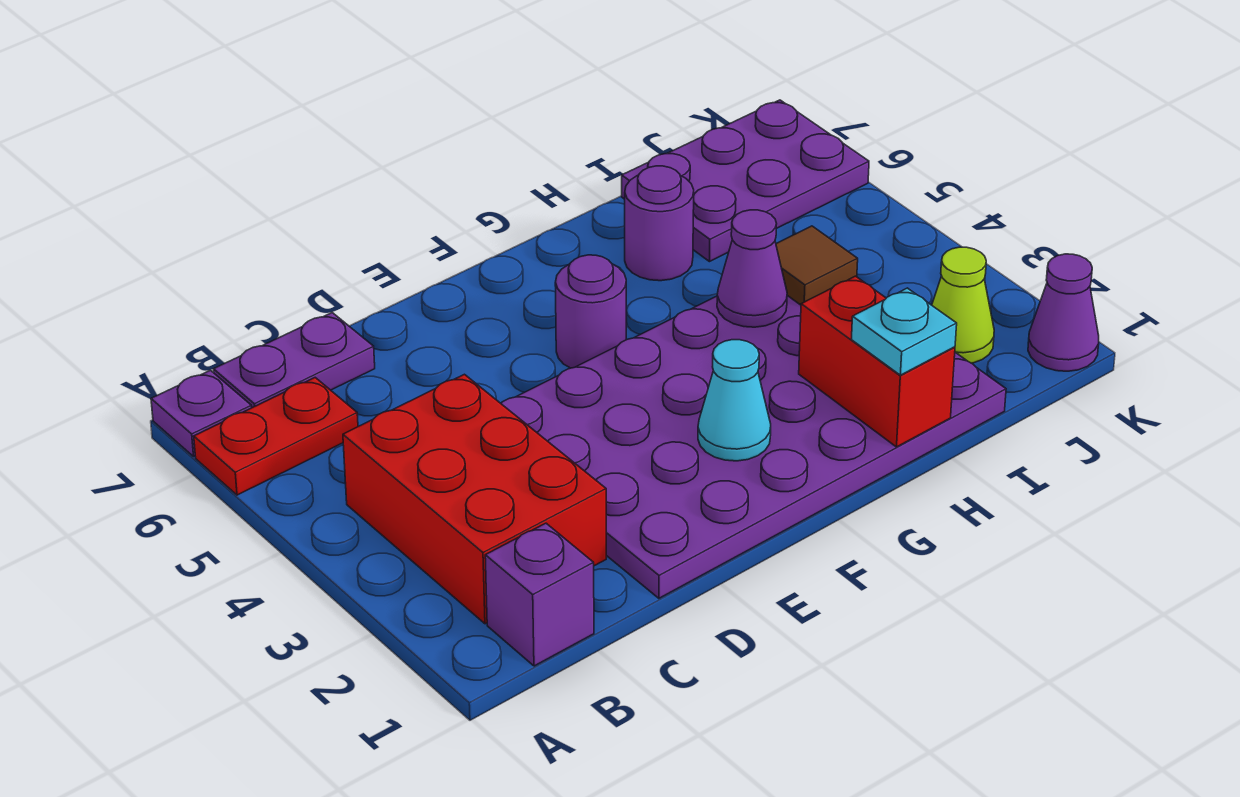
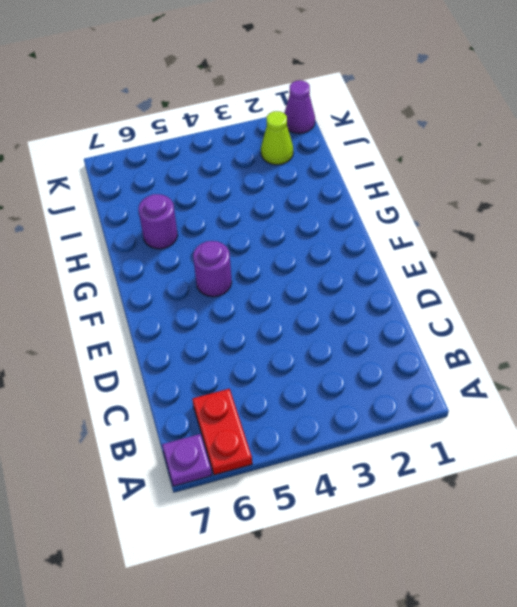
none -> purple 1x1 brick [485,523,594,666]
none -> red 2x3 brick [343,374,606,624]
none -> purple 1x2 plate [214,313,375,408]

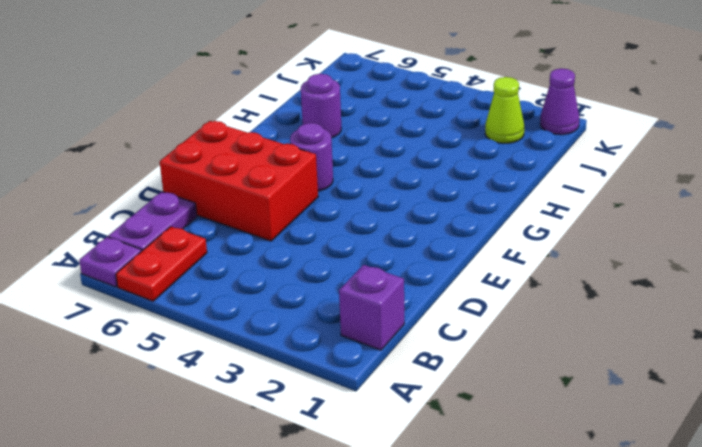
red 2x3 brick [160,121,318,241] -> red 2x3 brick moved to [343,374,606,624]
none -> purple 4x6 plate [501,296,1006,598]
none -> purple 2x3 plate [622,100,869,262]
none -> cyan 1x1 cone [698,340,771,461]

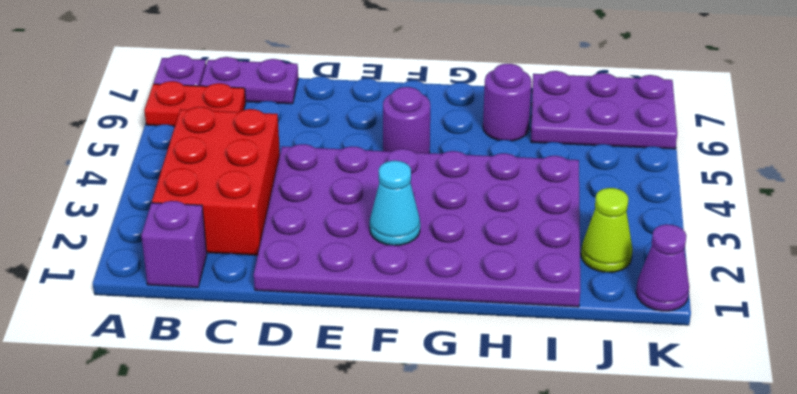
none -> red 1x2 brick [799,276,955,447]
none -> purple 1x1 cone [717,210,787,327]
none -> brown 1x1 tile [776,226,858,305]

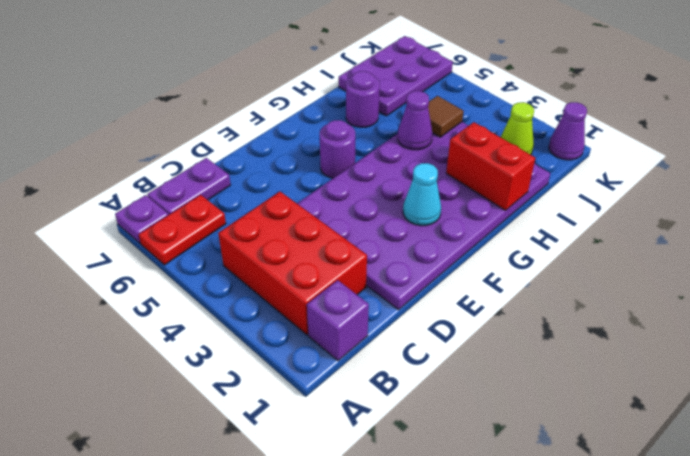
none -> cyan 1x1 plate [851,288,957,375]

